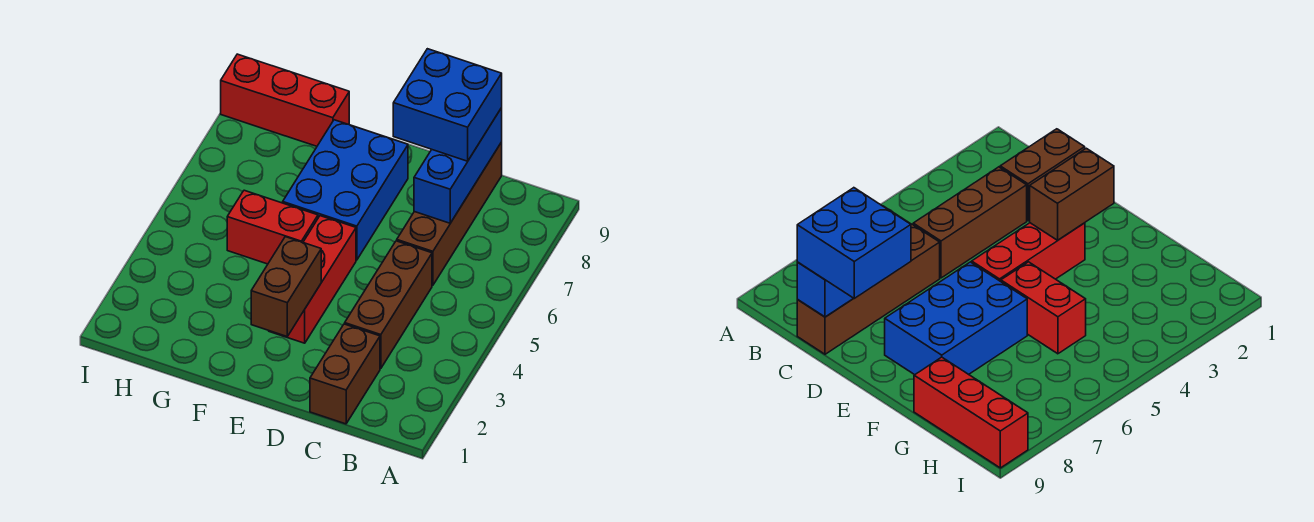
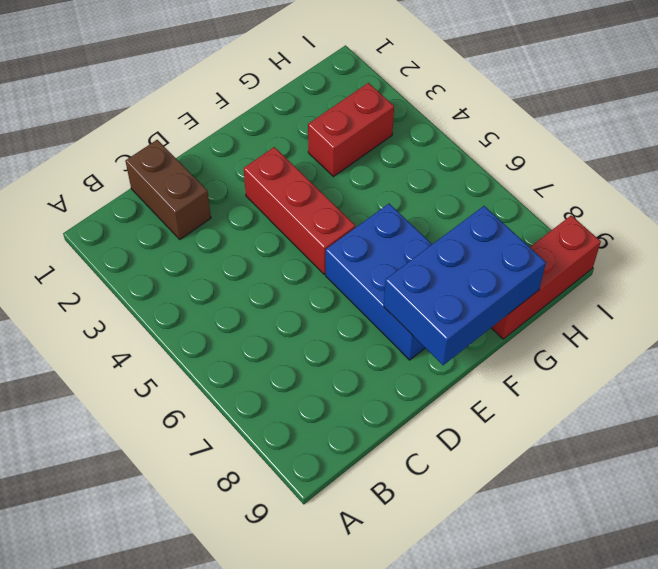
blue 2x3 brick [384,206,546,365] -> none
red 1x2 brick [308,83,394,177] -> red 1x2 brick moved to [227,190,318,264]
none -> brown 1x3 brick [345,241,432,369]
none -> brown 1x4 brick [397,142,502,285]

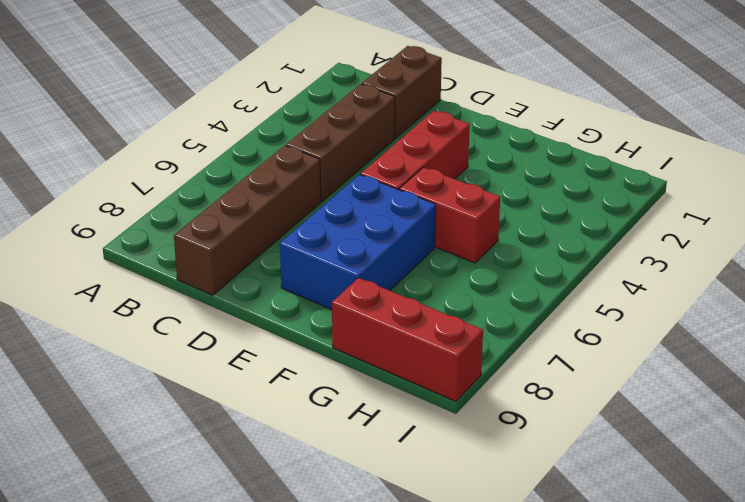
none -> blue 1x3 brick [414,108,502,223]
none -> brown 1x2 brick [251,237,321,336]

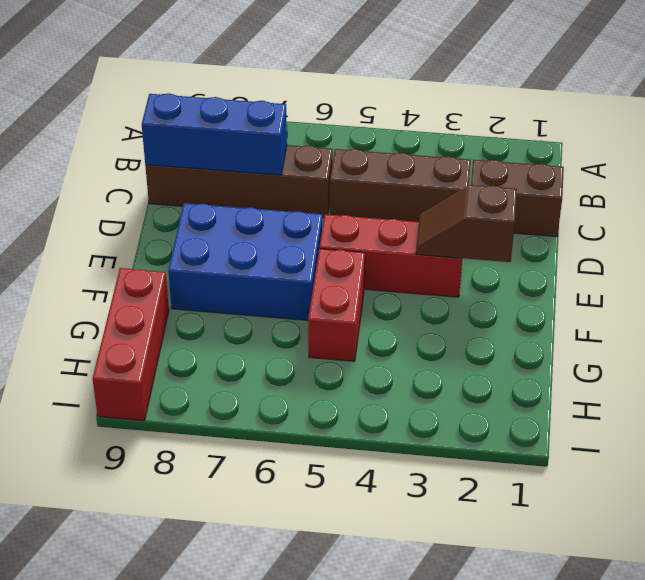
brown 1x2 slope [416,185,517,262] -> brown 1x2 brick [251,237,321,336]
none -> blue 2x2 brick [393,49,502,161]

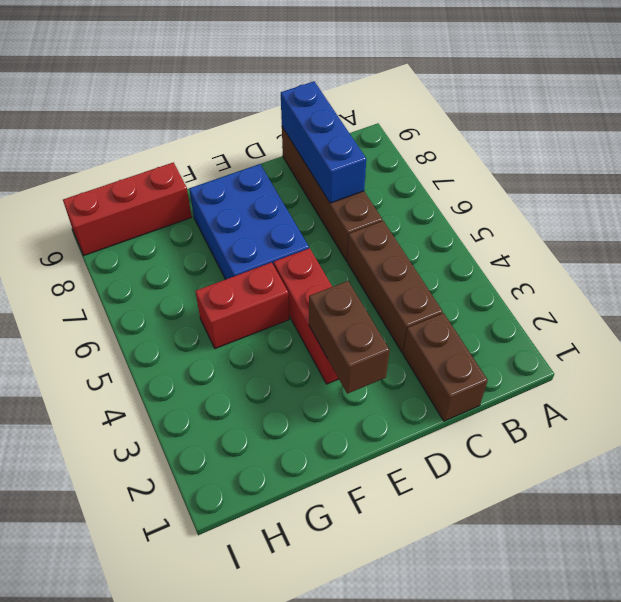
none -> blue 2x2 brick [393,49,502,161]

